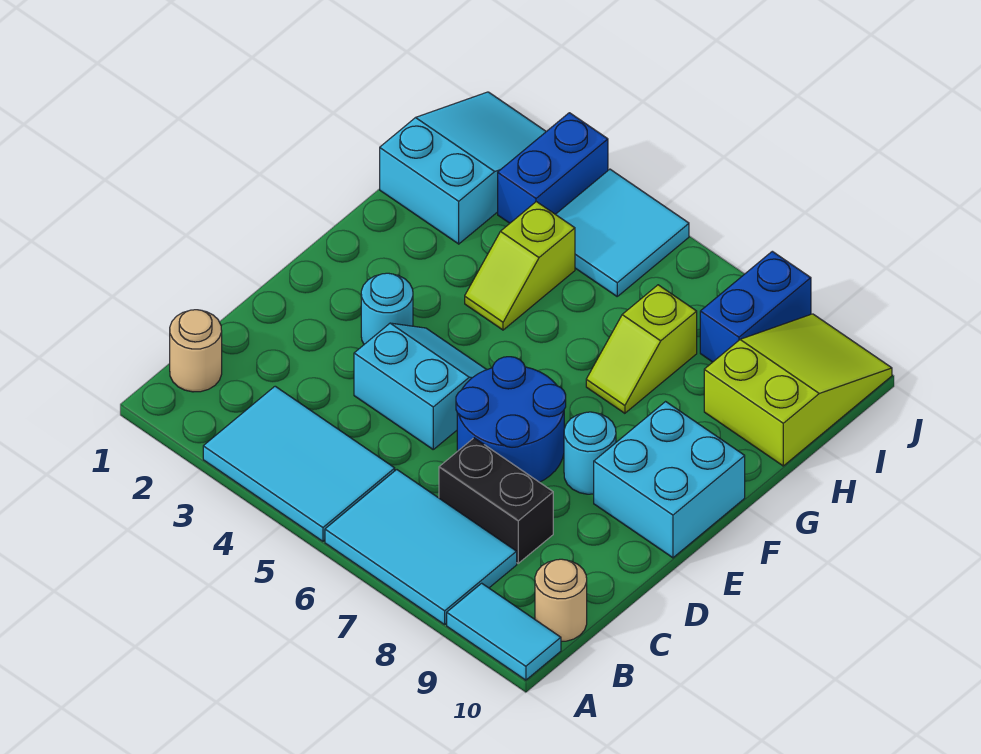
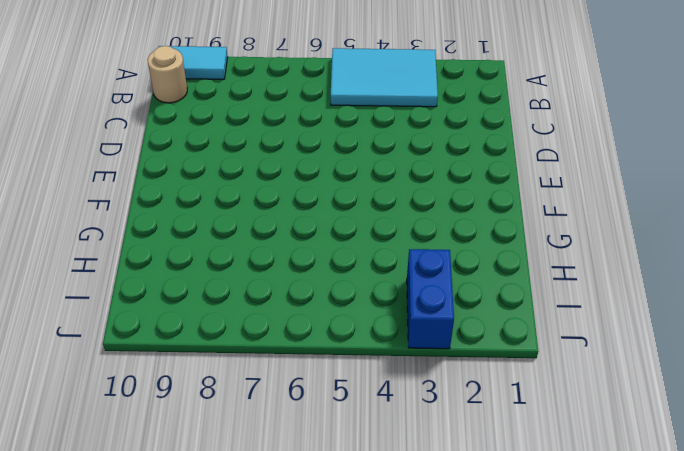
none -> cyan 2x3 tile [325,470,517,625]
none -> tan 1x1 round brick [170,310,222,392]
none -> black 1x2 brick [439,438,553,563]

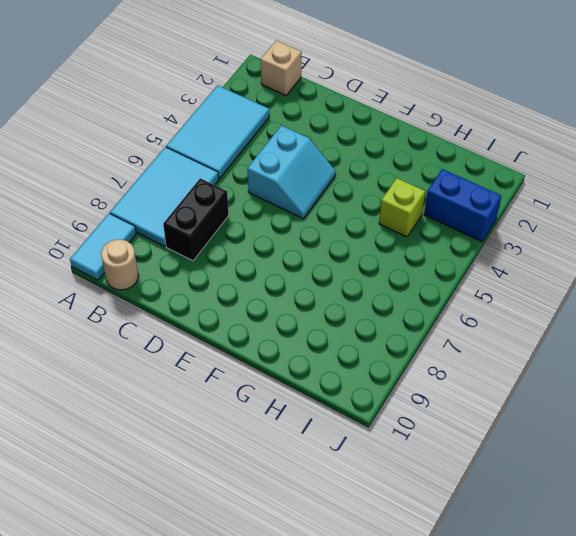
tan 1x1 brick [261,41,302,95] -> tan 1x1 round brick [170,310,222,392]
lime 1x1 brick [379,178,425,237] -> lime 1x2 slope [465,202,575,330]
none -> blue 2x2 round brick [456,357,566,482]
none -> cyan 1x1 round brick [361,273,413,344]
none -> cyan 1x1 round brick [564,412,616,494]

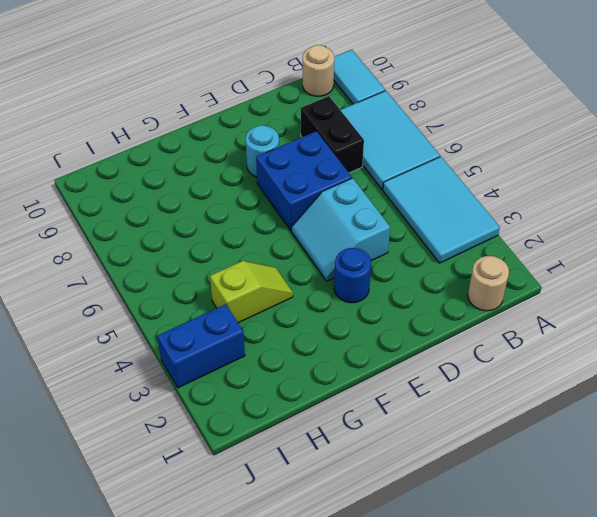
blue 2x2 brick [256,131,352,230] -> blue 2x2 round brick [456,357,566,482]
blue 1x1 round brick [334,248,371,303] -> cyan 1x1 round brick [361,273,413,344]
none -> cyan 2x2 brick [594,402,745,558]
none -> lime 1x2 slope [586,285,697,413]
none -> cyan 2x3 slope [380,92,546,244]

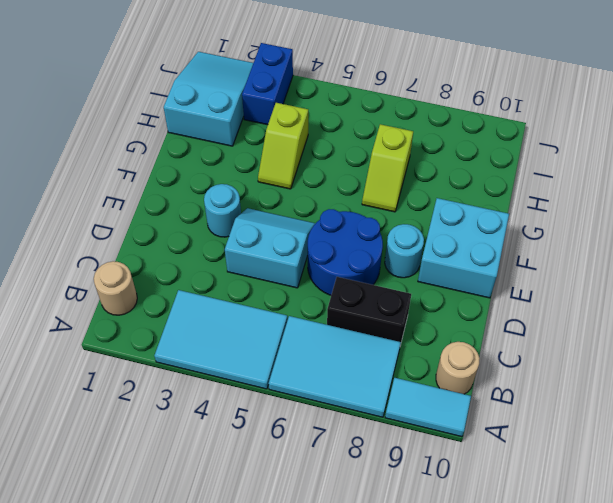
none -> lime 2x3 slope [704,314,892,466]
none -> cyan 2x2 tile [556,169,689,296]
none -> blue 1x2 brick [700,251,811,362]

